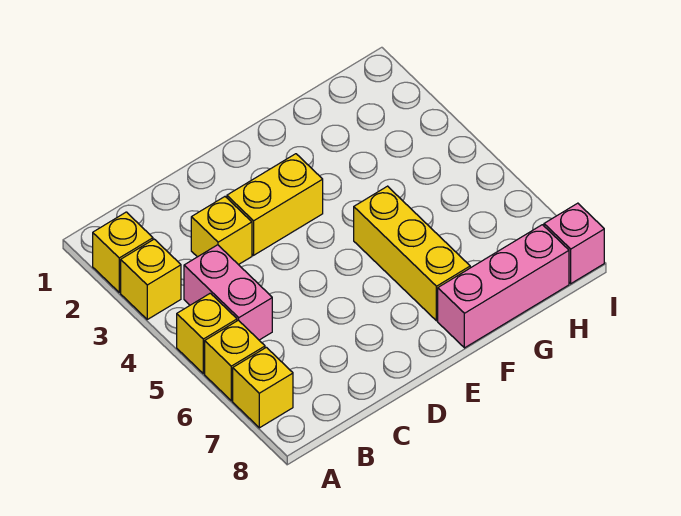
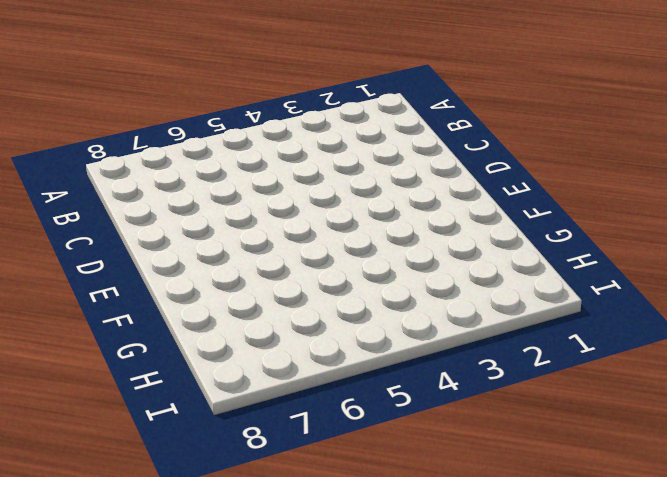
none -> yellow 1x1 brick [93,212,153,292]
none -> yellow 1x1 brick [121,239,181,319]

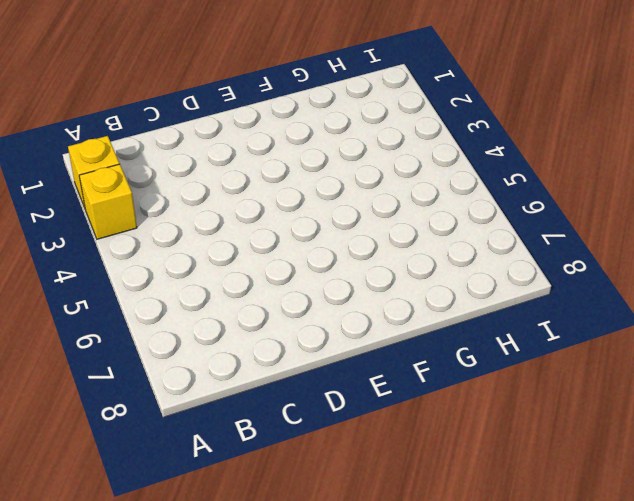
none -> yellow 1x1 brick [177,293,237,374]
none -> yellow 1x1 brick [205,320,265,401]

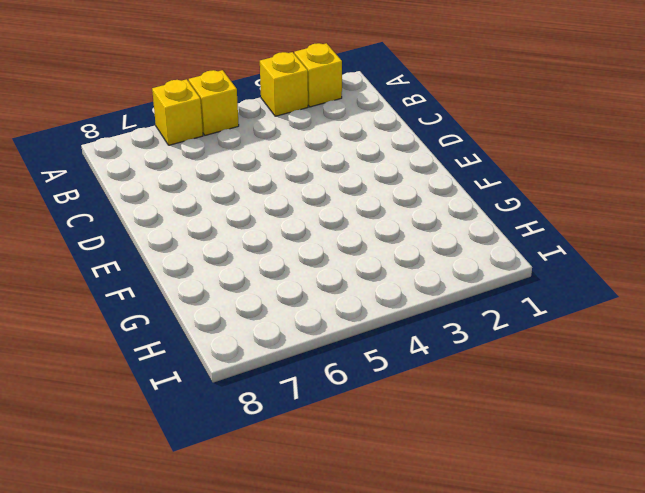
none -> yellow 1x1 brick [233,347,293,428]
none -> pink 1x2 brick [184,245,272,340]

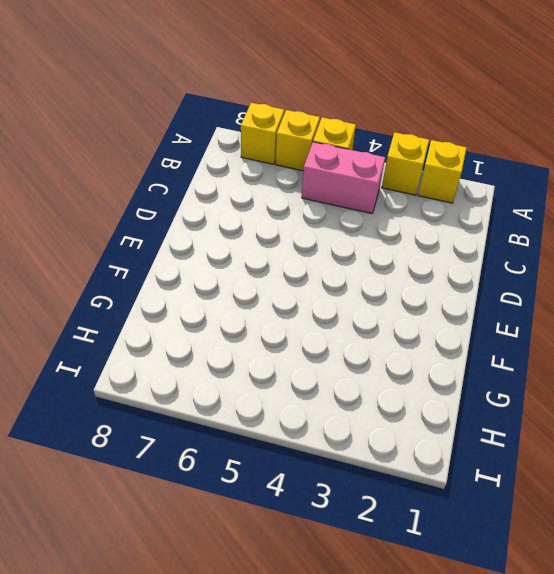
none -> yellow 1x1 brick [191,197,252,265]
none -> yellow 1x2 brick [227,154,323,255]

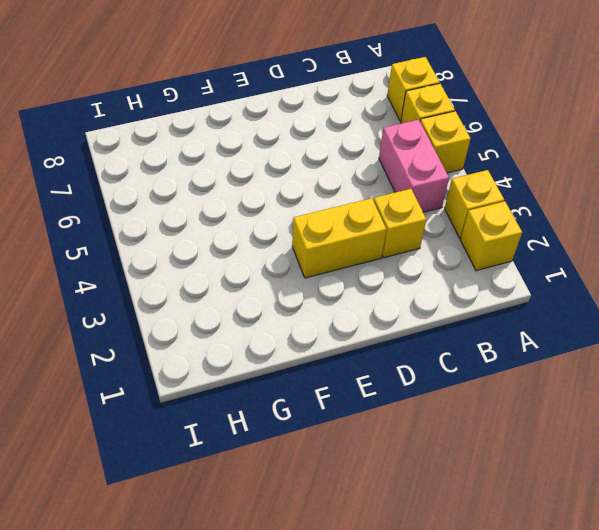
none -> yellow 1x3 brick [354,186,470,321]
none -> pink 1x3 brick [438,225,569,348]

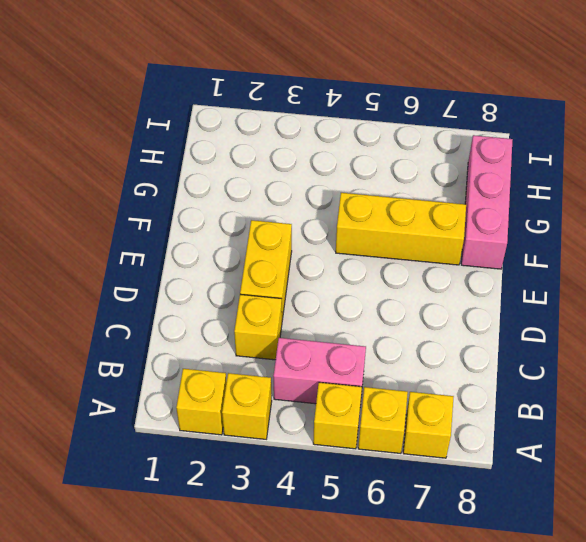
none -> pink 1x1 brick [544,203,604,284]

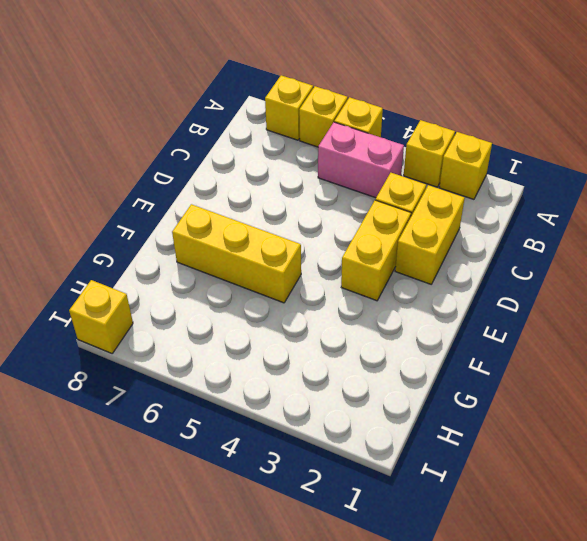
yellow 1x2 brick [395,185,465,284] -> none
yellow 1x1 brick [69,280,133,353] -> pink 1x1 brick [544,203,604,284]
none -> pink 1x3 brick [438,225,569,348]

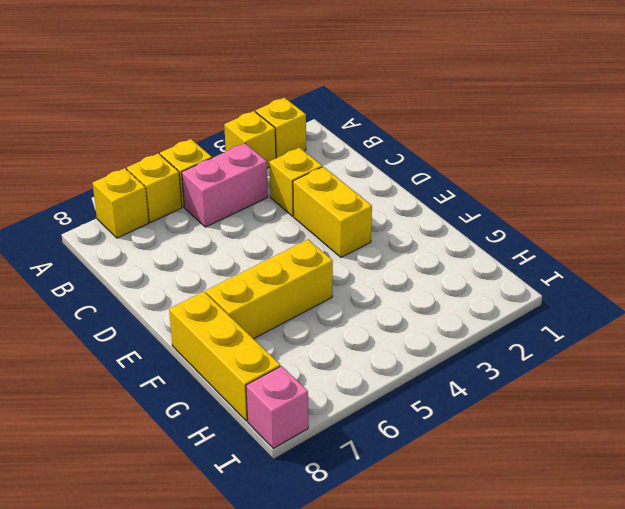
yellow 1x3 brick [169,292,280,421] -> pink 1x3 brick [438,225,569,348]

